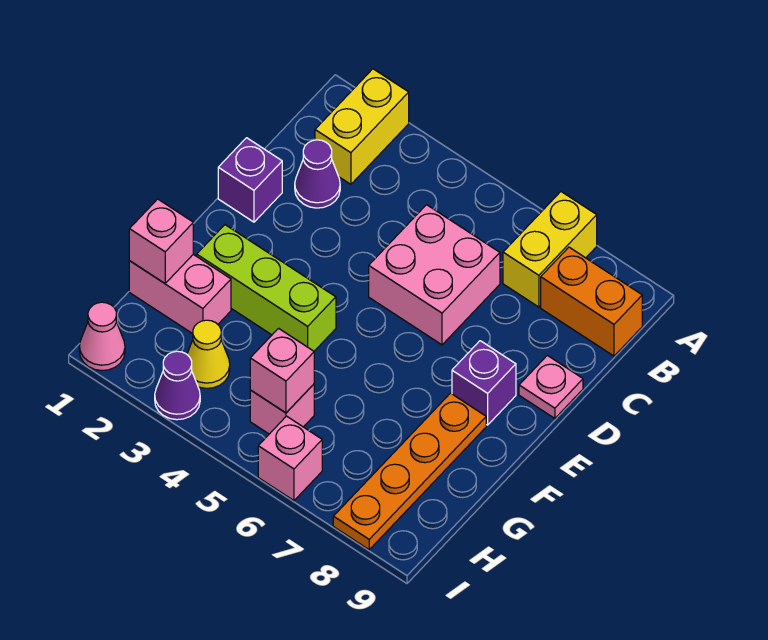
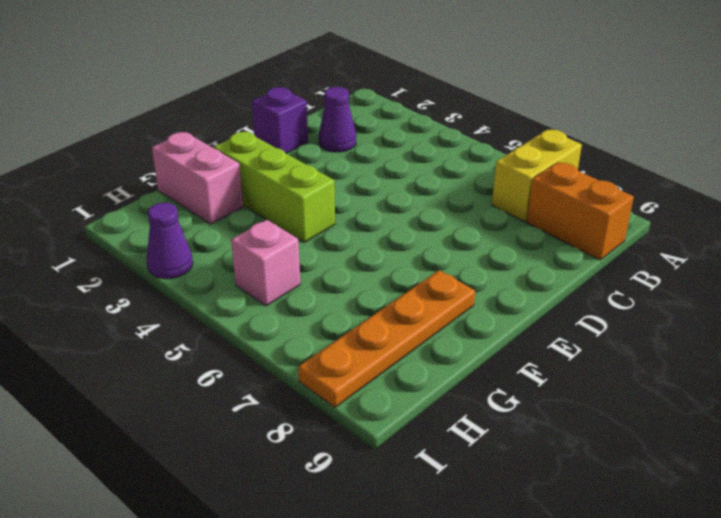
none -> yellow 1x2 brick [315,69,409,184]
none -> pink 2x2 brick [369,205,500,345]
none -> pink 1x1 plate [519,355,583,418]

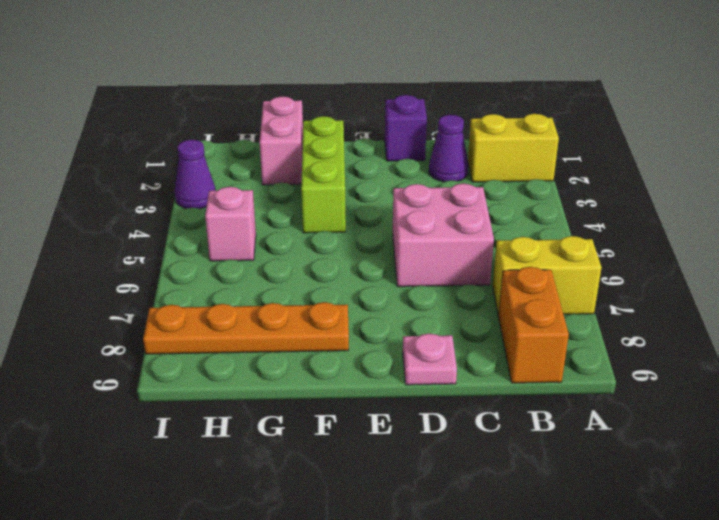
none -> purple 1x1 brick [452,341,516,425]
none -> yellow 1x1 cone [187,320,230,388]
none -> pink 1x1 cone [79,302,125,371]

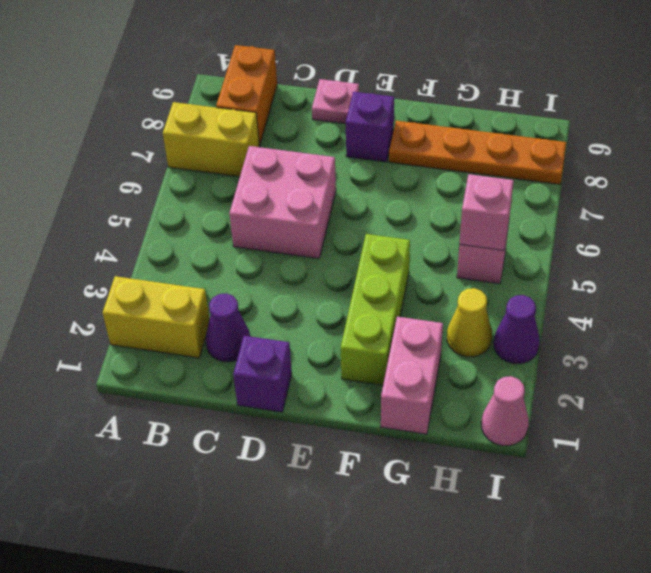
none -> pink 1x1 brick [258,416,322,501]
none -> pink 1x1 brick [129,199,193,283]

